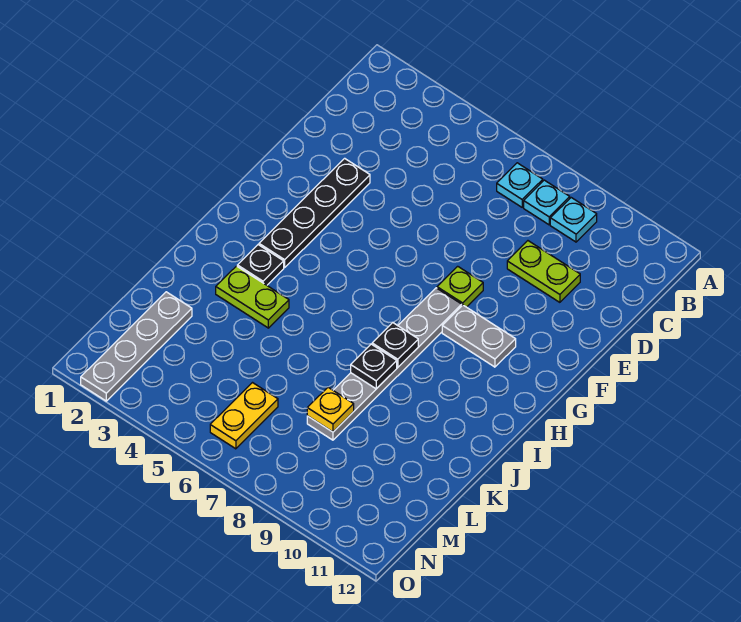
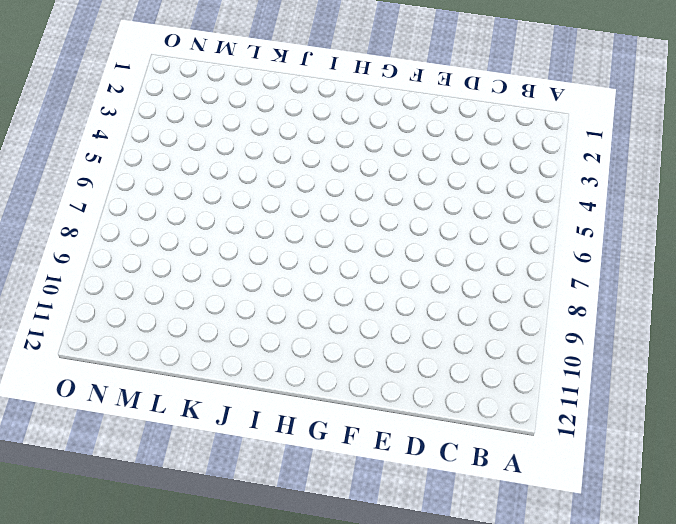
none -> cyan 1x1 plate [497,163,543,207]
none -> cyan 1x1 plate [524,180,570,225]
none -> cyan 1x1 plate [550,198,597,242]

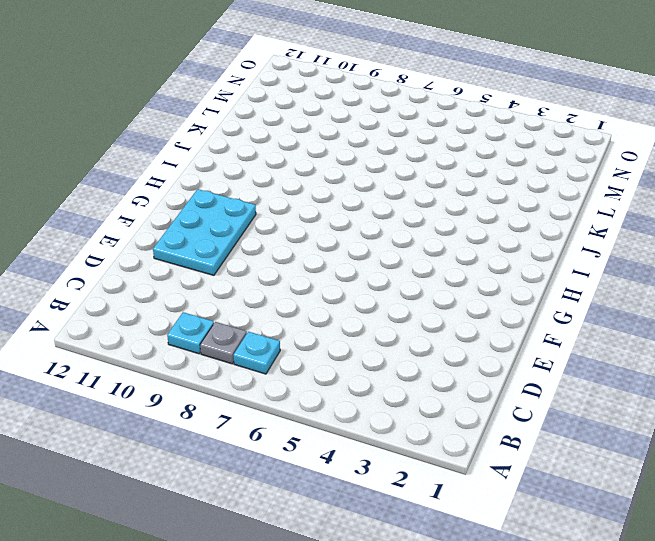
grey 1x1 plate [200,322,247,364] -> cyan 1x1 plate [524,180,570,225]
cyan 2x3 plate [153,189,256,275] -> grey 1x2 plate [442,305,516,367]
none -> lime 1x2 plate [507,241,580,302]
none -> black 1x4 plate [259,158,370,268]
none -> lime 1x1 plate [437,266,483,307]

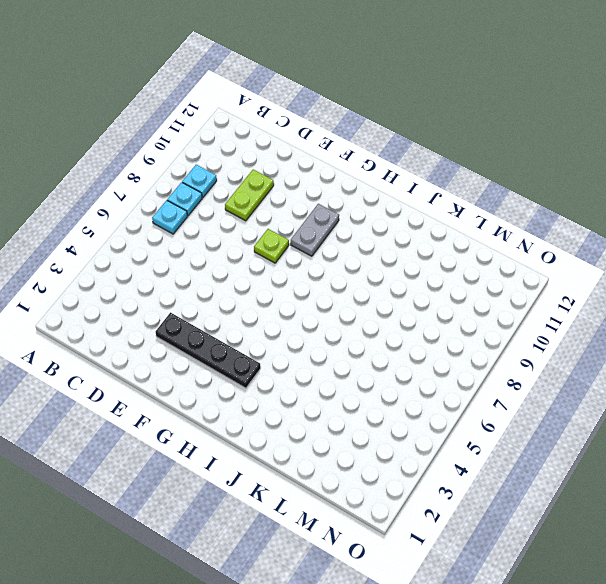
none -> grey 1x6 plate [307,288,462,440]
none -> black 1x1 plate [237,245,284,285]
none -> lime 1x2 plate [216,266,289,328]

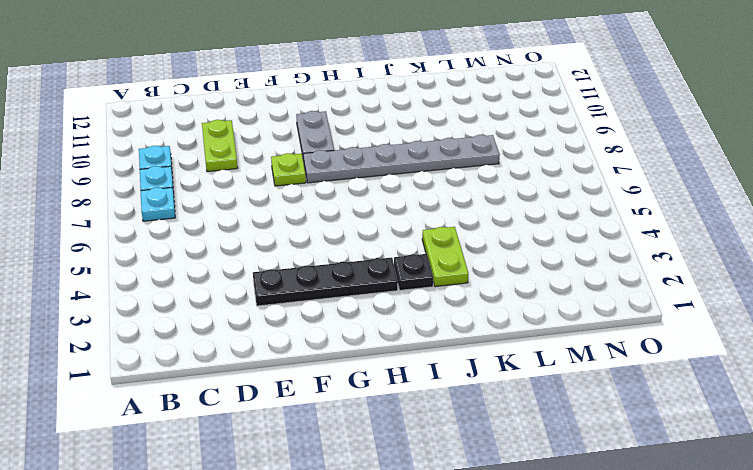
none -> grey 1x4 plate [81,292,192,401]
none -> yellow 1x2 plate [210,383,278,449]
none -> black 1x1 plate [372,323,418,367]

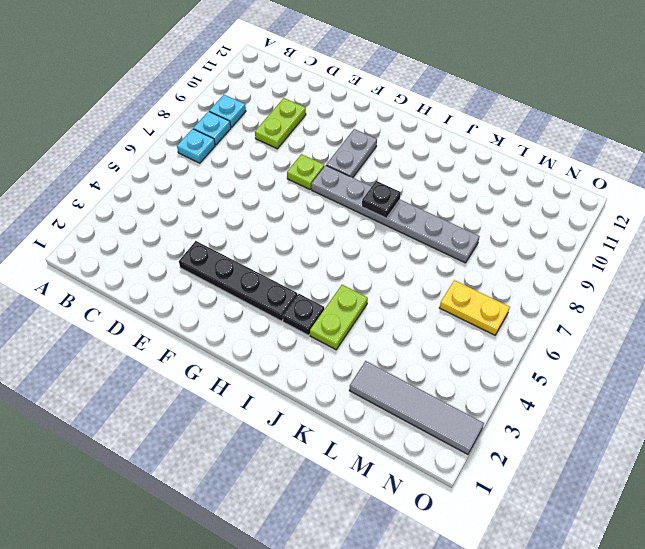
grey 1x4 tile [349,361,484,454] -> grey 1x4 plate [81,292,192,401]
none -> black 1x1 plate [351,344,397,389]
none -> yellow 1x1 plate [307,387,354,432]

